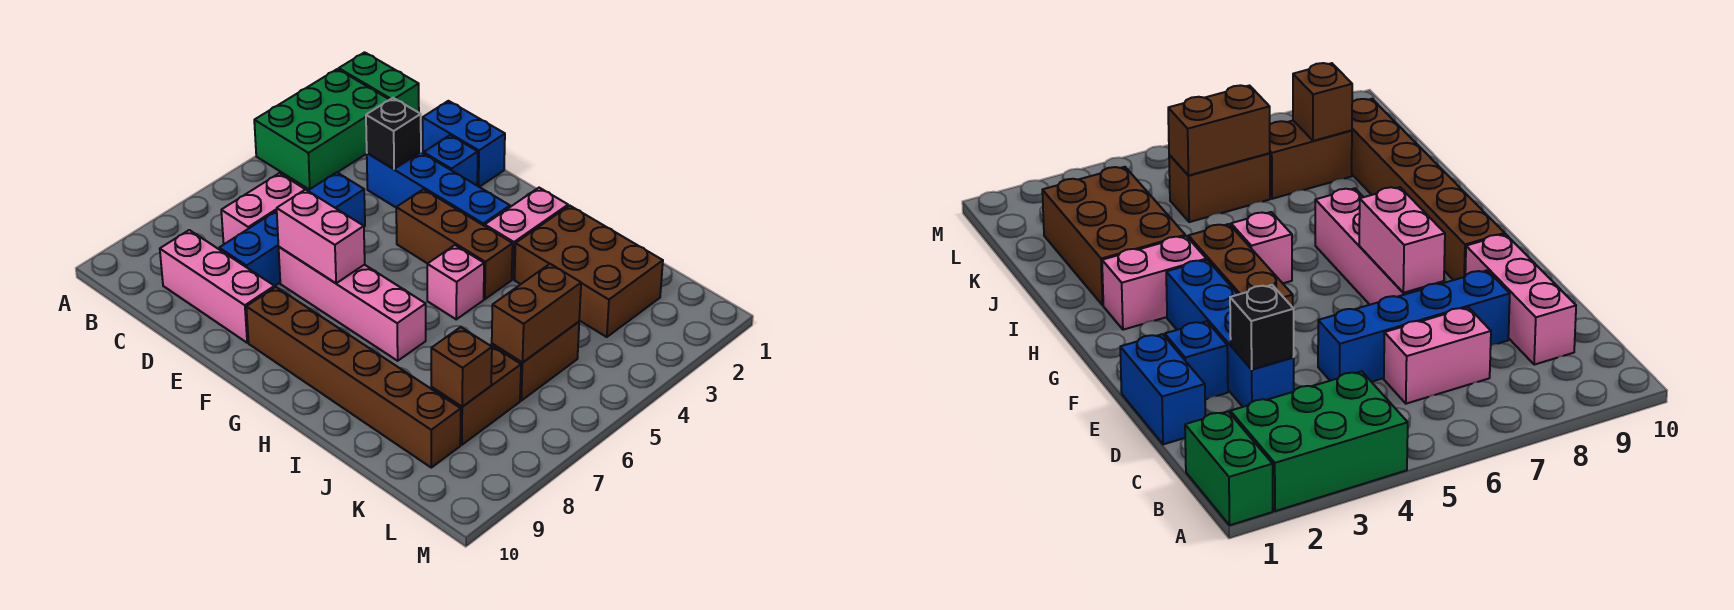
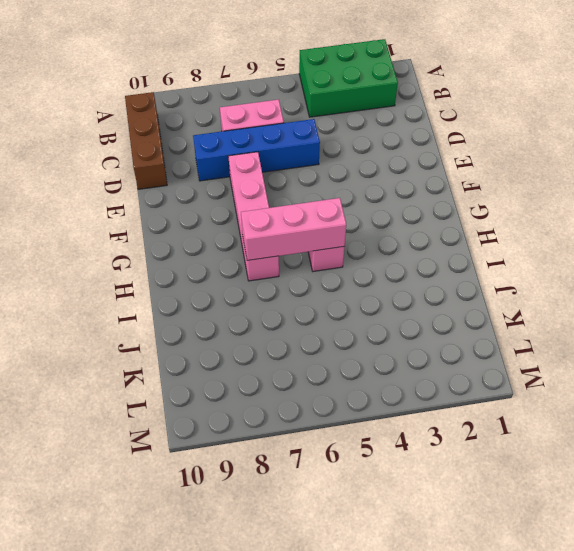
brown 1x3 brick [125,92,167,189] -> brown 1x3 brick moved to [396,189,513,299]
pink 1x3 brick [241,198,346,261] -> pink 1x3 brick turned to [160,230,275,343]
none -> green 1x2 brick [339,52,419,113]
none -> blue 1x2 brick [422,101,505,187]
none -> blue 1x4 brick [367,152,510,226]

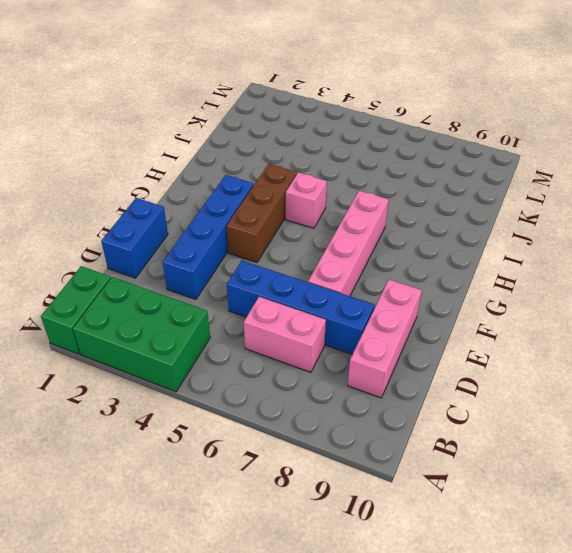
none -> blue 1x1 brick [424,135,478,185]
none -> brown 1x6 brick [246,287,461,468]
none -> pink 1x2 brick [485,188,568,279]

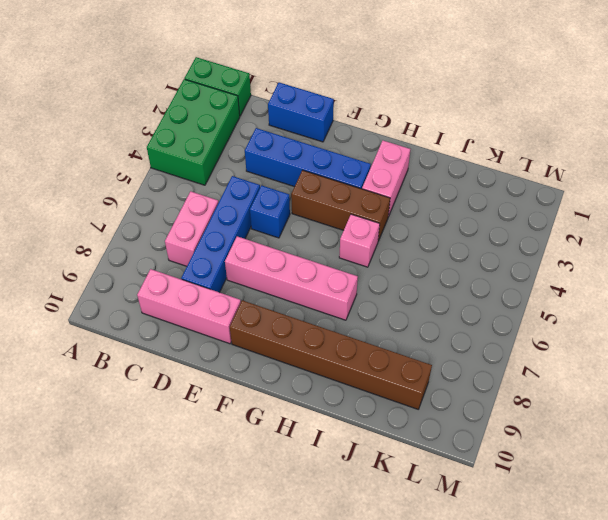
blue 1x1 brick [250,185,290,238] -> blue 1x1 brick moved to [424,135,478,185]
none -> brown 2x3 brick [515,205,663,337]
none -> brown 1x2 brick [492,322,579,401]
none -> brown 1x2 brick [431,345,521,445]

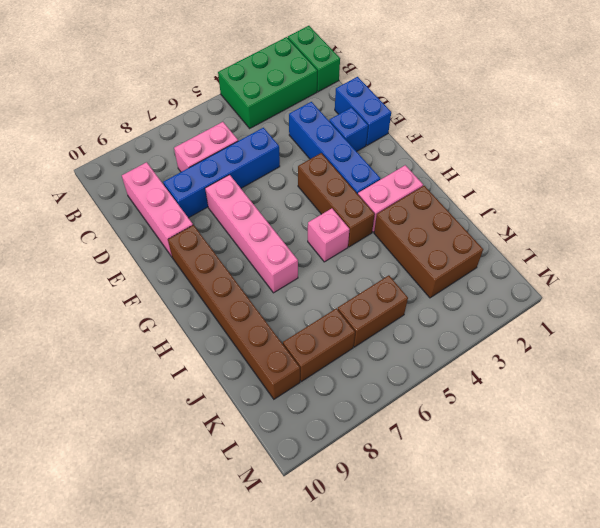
none -> black 1x1 brick [366,98,421,169]
none -> pink 1x2 brick [277,189,365,283]
none -> brown 1x2 brick [492,264,581,363]

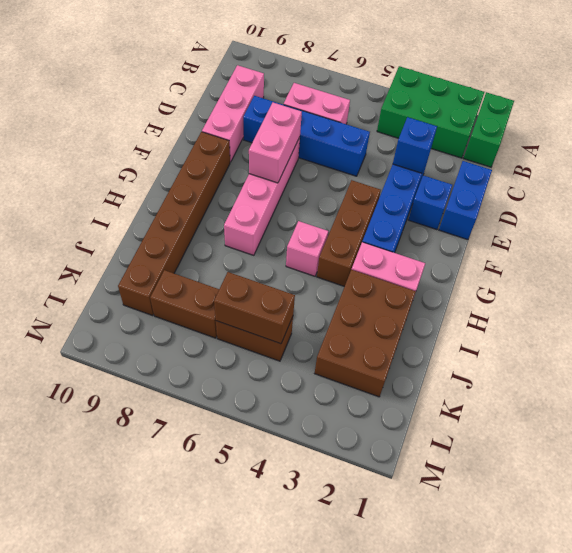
blue 1x1 brick [393,117,437,173] -> black 1x1 brick [366,98,421,169]
none -> brown 1x1 brick [431,327,492,407]

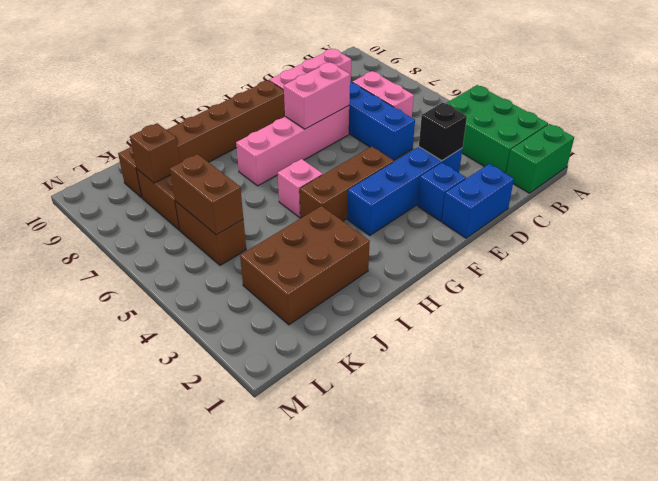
none -> pink 1x2 brick [485,188,568,279]

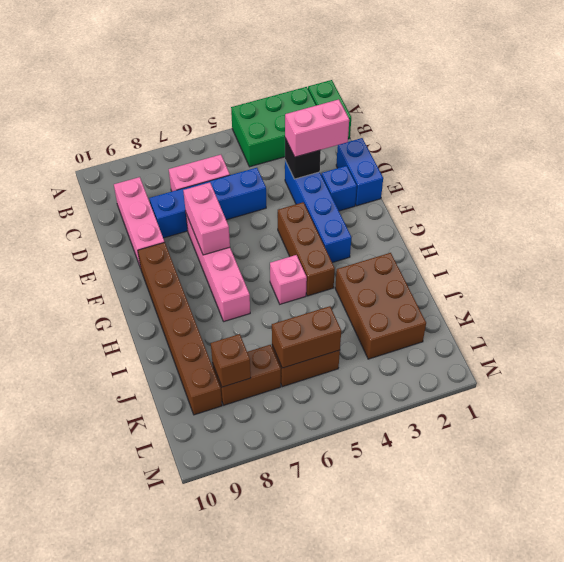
pink 1x2 brick [285,99,349,157] -> pink 1x2 brick moved to [485,188,568,279]

